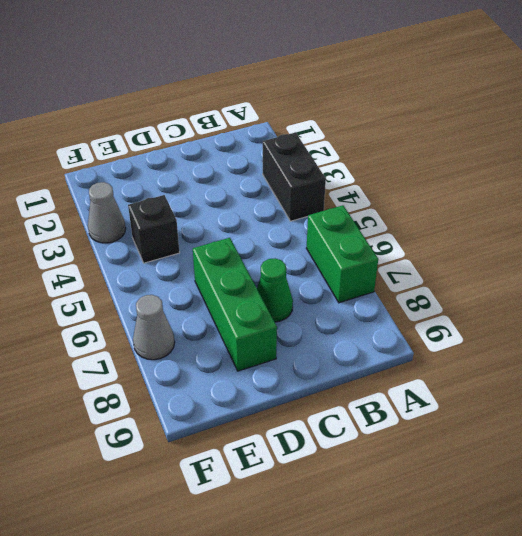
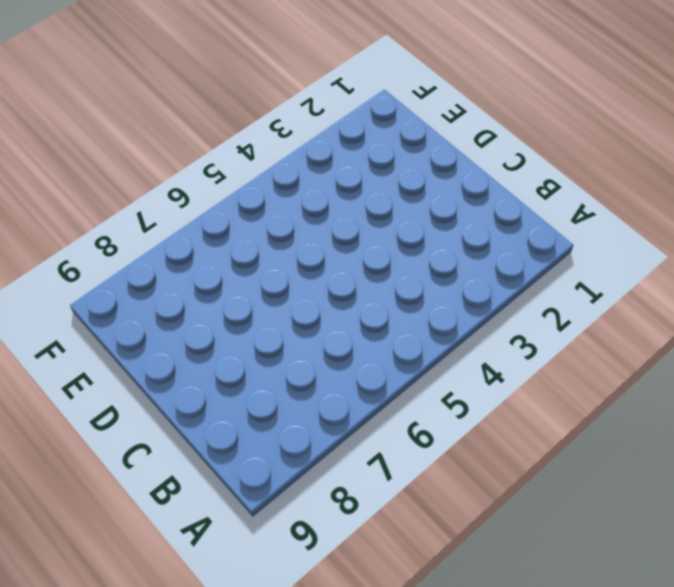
none -> black 1x2 brick [263,133,326,221]
none -> green 1x2 brick [306,205,378,303]

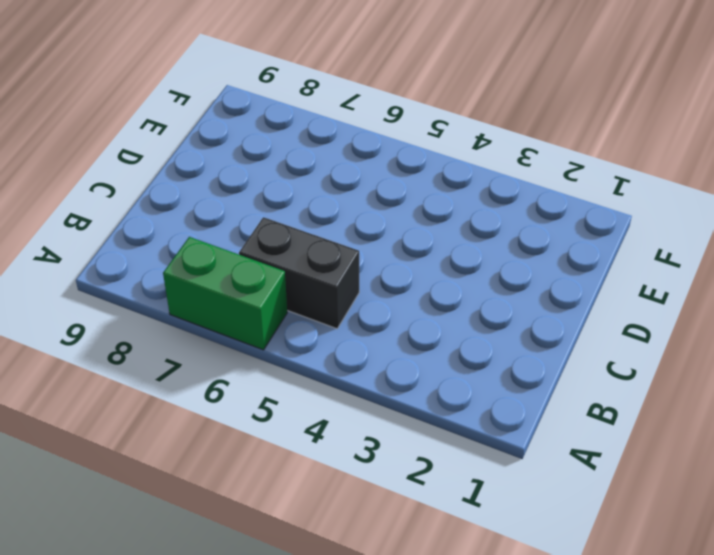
black 1x2 brick [239,217,359,329] -> black 1x2 brick moved to [263,133,326,221]
none -> green 1x1 cone [257,258,293,322]
none -> green 1x3 brick [193,238,277,371]

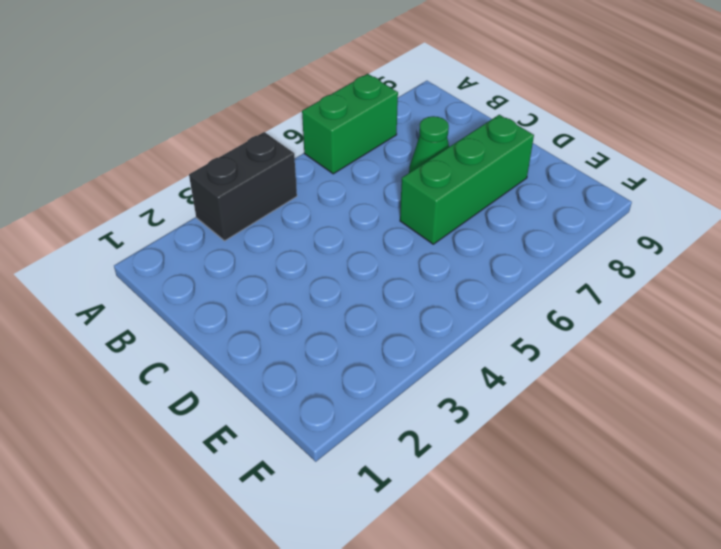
none -> black 1x1 brick [128,195,180,263]
none -> grey 1x1 cone [88,182,126,243]

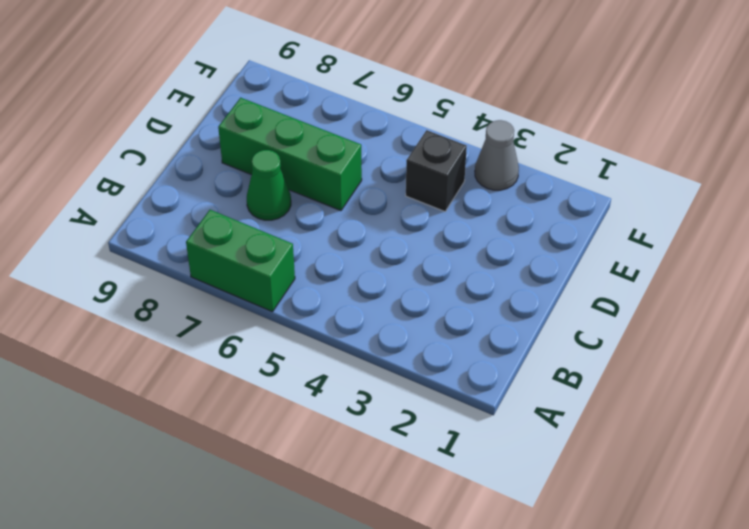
none -> black 1x2 brick [263,133,326,221]
none -> grey 1x1 cone [133,295,175,360]

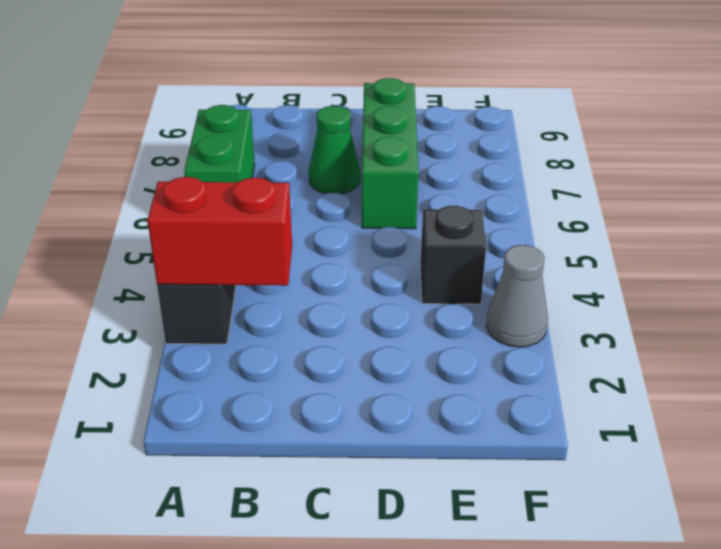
red 1x2 brick [147,177,292,286] -> none
none -> grey 1x1 cone [133,295,175,360]

